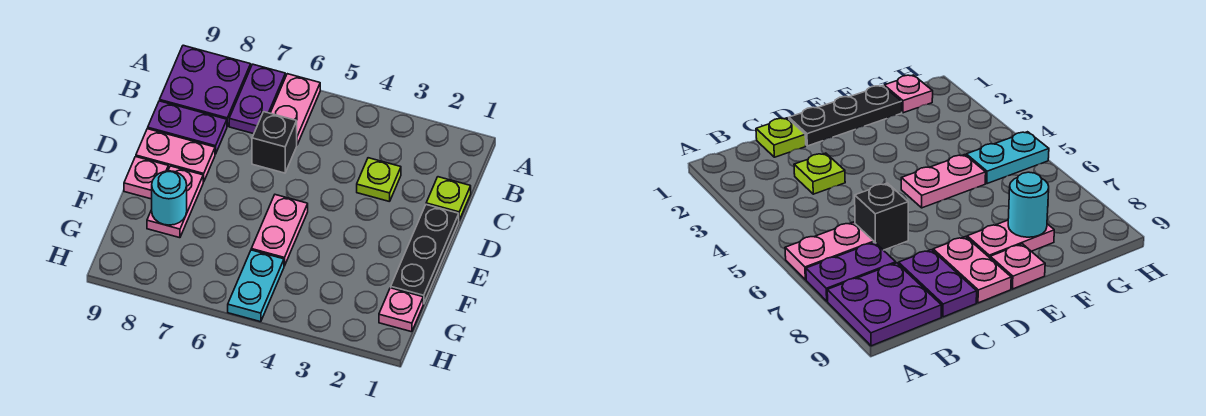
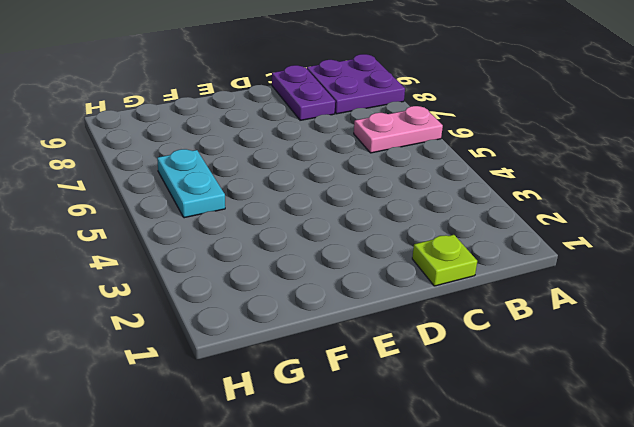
cyan 1x2 plate [157,149,225,218] -> cyan 1x2 plate turned to [228,250,284,322]
none -> purple 1x2 plate [229,64,285,134]
none -> lime 1x1 plate [357,158,401,202]
none -> black 1x1 brick [252,112,297,173]

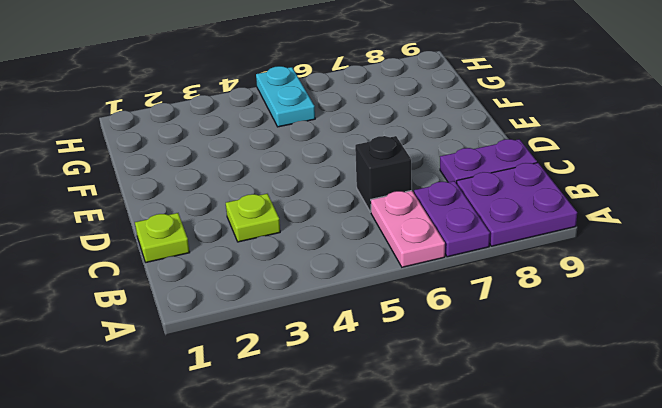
none -> black 1x3 plate [391,205,459,304]
none -> pink 1x2 plate [136,129,215,182]
none -> pink 1x2 plate [251,195,308,266]

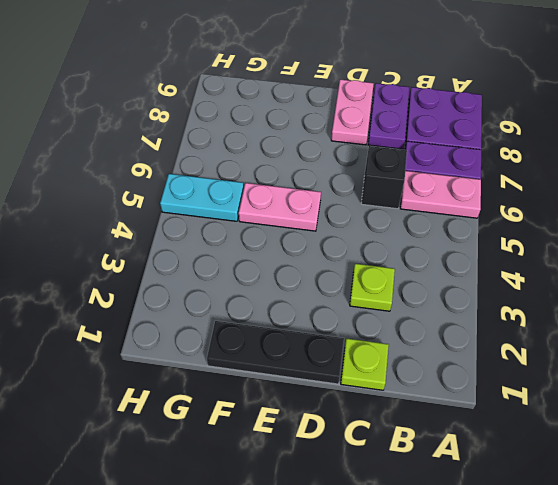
none -> pink 1x2 plate [147,166,203,238]
none -> pink 1x1 plate [124,157,168,199]
none -> pink 1x1 plate [379,288,423,332]

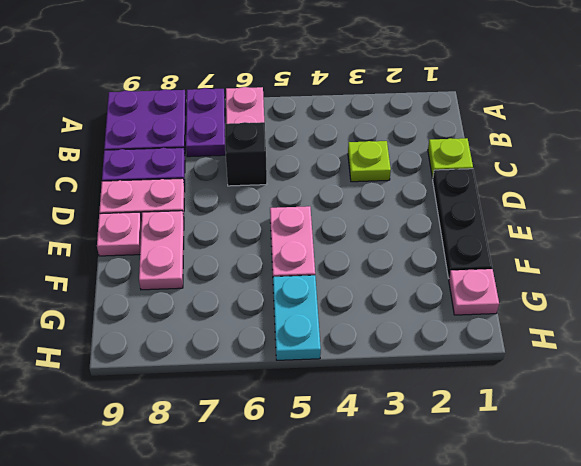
none -> cyan 1x1 round brick [152,171,187,225]

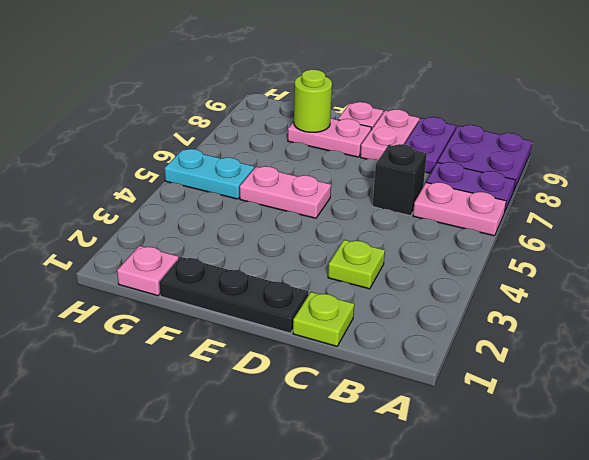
lime 1x1 round brick [294,70,332,132] -> cyan 1x1 round brick [152,171,187,225]

